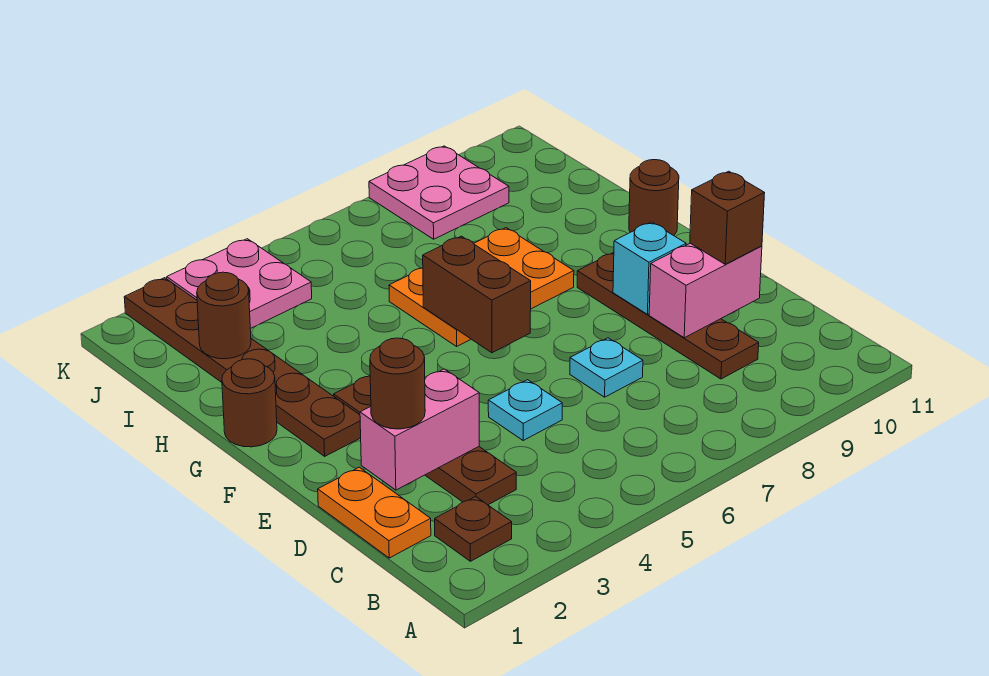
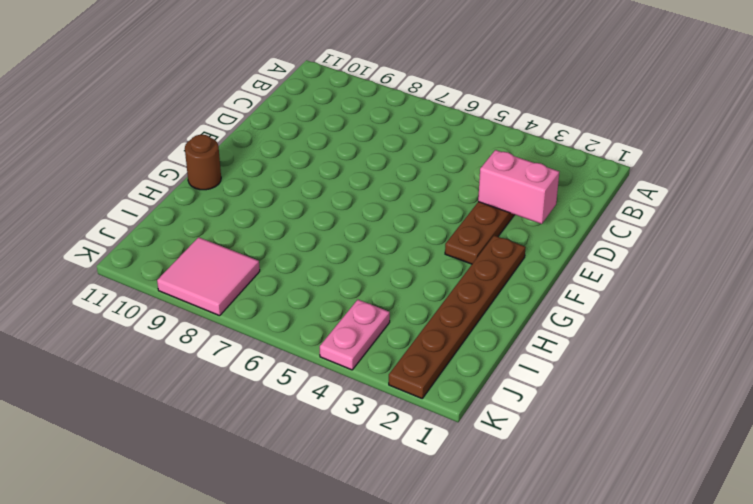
pink 1x2 plate [320,300,390,370] -> pink 2x2 plate [167,239,312,329]
pink 2x2 tile [157,237,260,316] -> pink 2x2 plate [369,146,509,239]
none -> brown 1x1 plate [435,497,512,561]
none -> orange 1x2 plate [318,467,431,558]
none -> brown 1x4 plate [577,252,759,379]

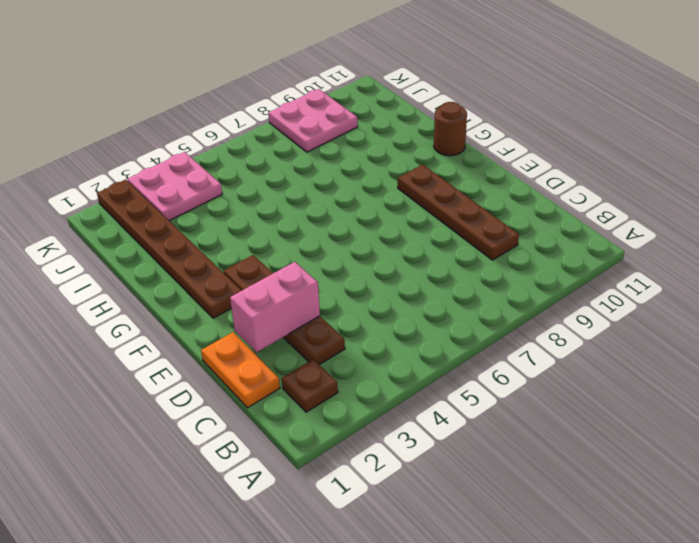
none -> cyan 1x1 plate [488,380,562,441]
none -> cyan 1x1 plate [570,338,643,397]
none -> brown 1x1 round brick [222,359,277,447]

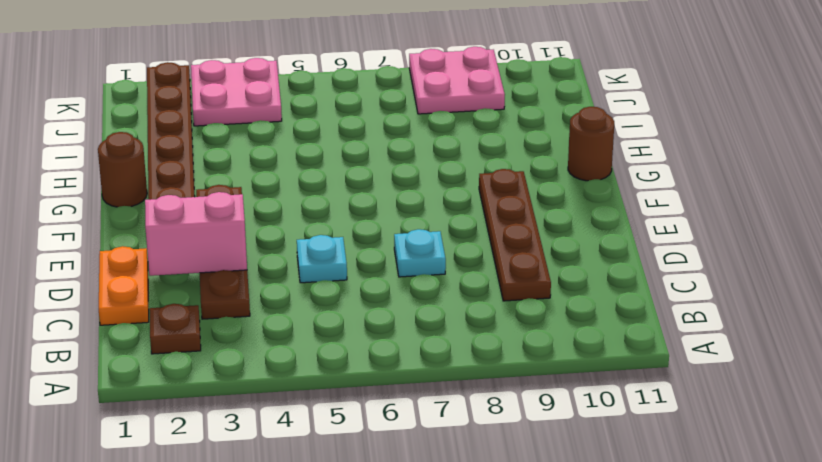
none -> orange 2x3 plate [389,228,574,346]
none -> pink 1x2 brick [649,243,762,338]
none -> cyan 1x1 brick [613,222,686,314]

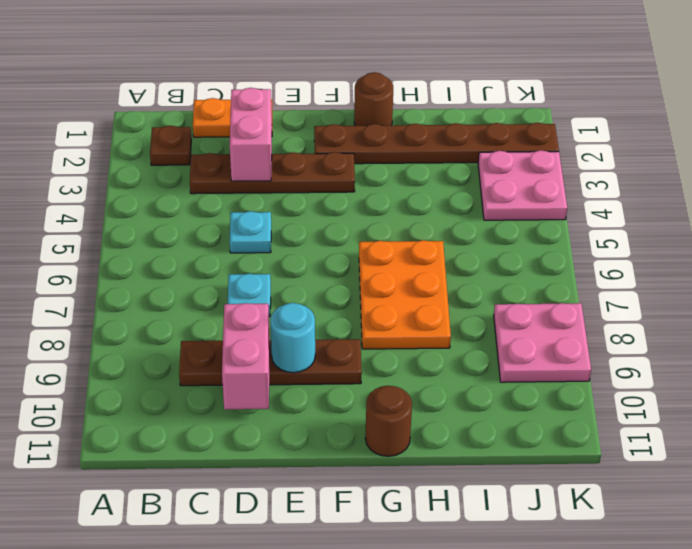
cyan 1x1 round brick [271,303,315,373] -> cyan 1x1 brick [613,222,686,314]
none -> brown 1x2 brick [423,236,531,353]
none -> brown 1x1 round brick [197,272,251,359]
none -> brown 1x1 round brick [370,338,425,429]

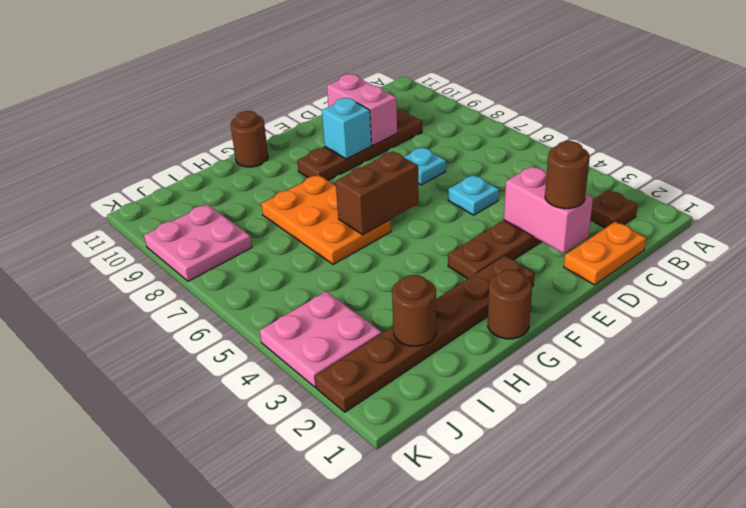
none -> brown 1x1 brick [690,171,765,264]

